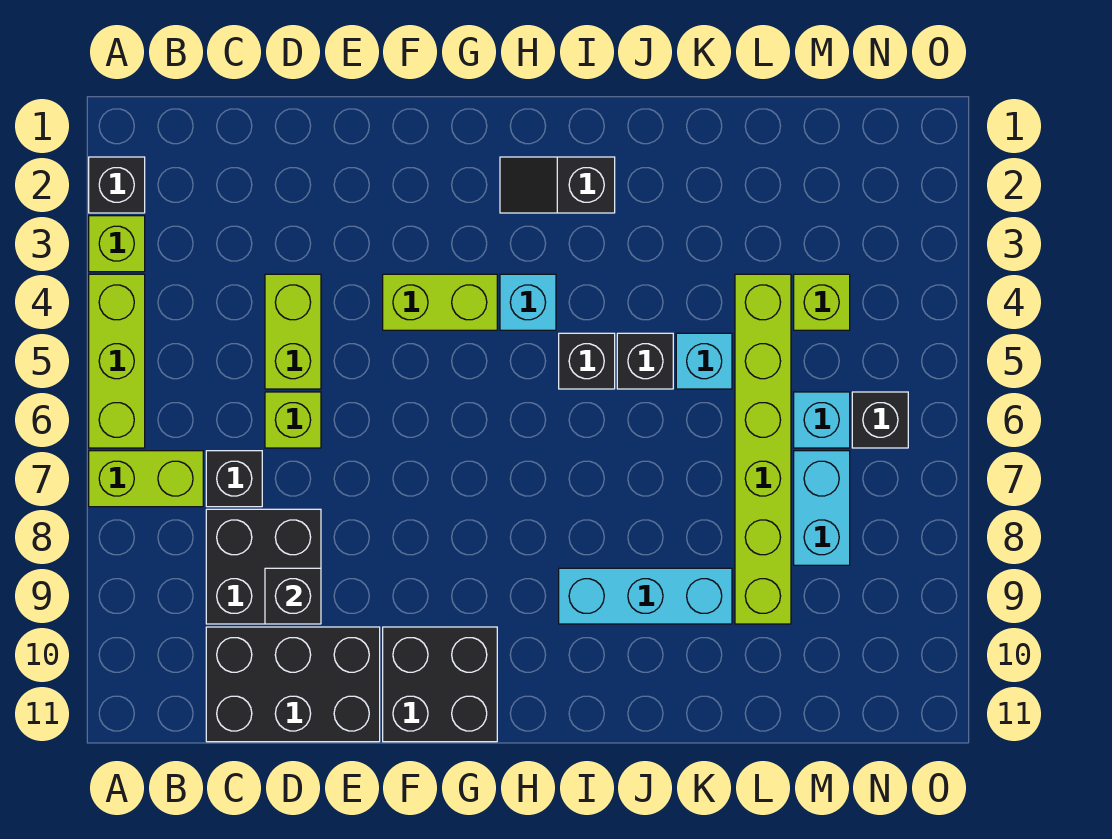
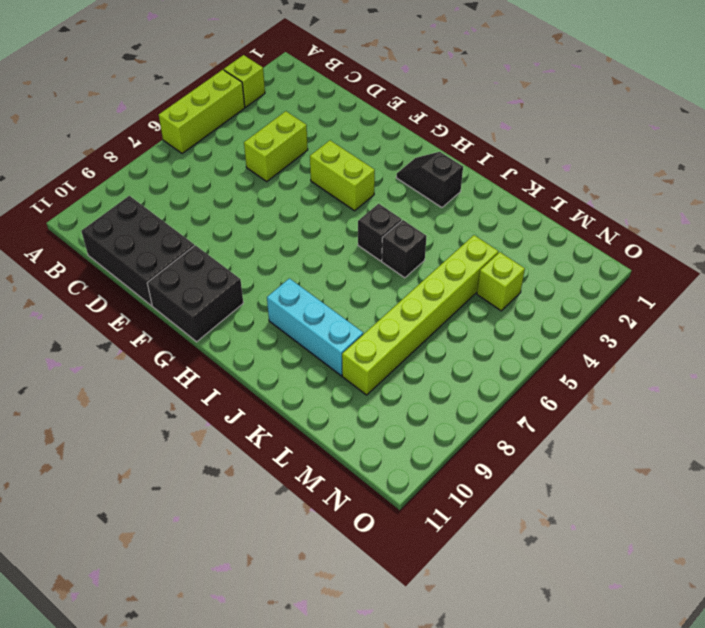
none -> black 1x1 brick [89,157,145,213]
none -> lime 1x2 brick [89,451,203,507]
none -> black 1x1 brick [206,451,262,507]

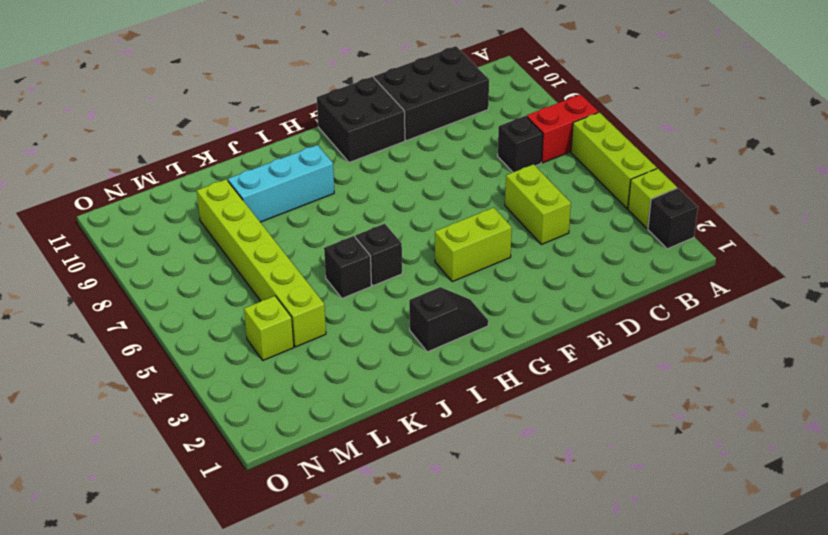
red 1x2 brick [527,94,599,163] -> lime 1x2 brick [89,451,203,507]
none -> black 2x2 brick [206,509,321,624]
none -> lime 1x1 brick [265,392,321,448]
none -> cyan 1x1 brick [500,274,556,330]

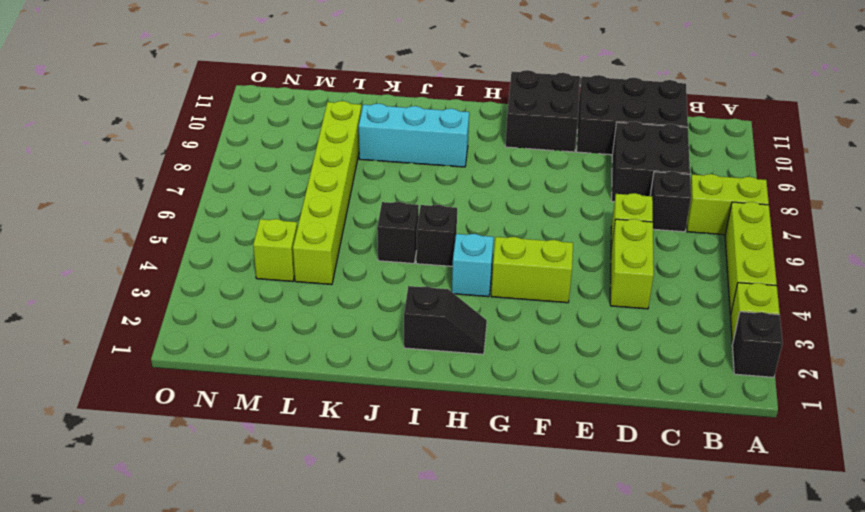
none -> cyan 1x1 brick [676,333,732,389]
none -> cyan 1x1 brick [794,392,850,448]
none -> cyan 1x2 brick [794,451,850,565]

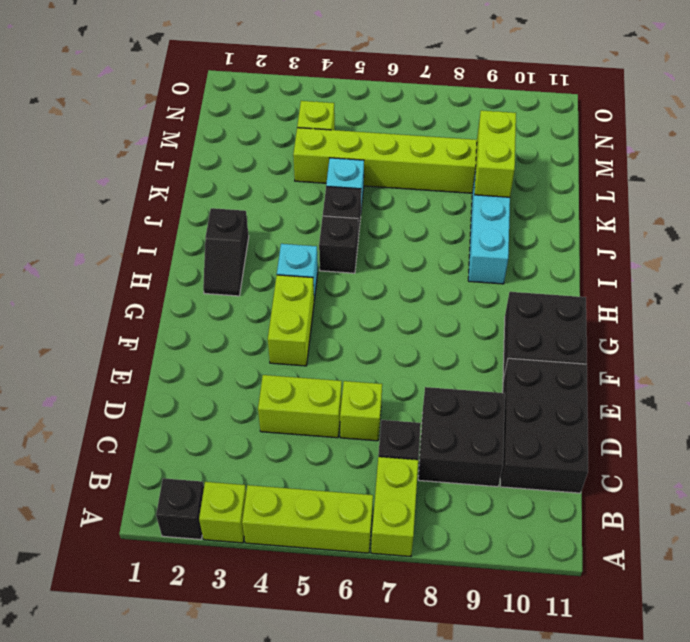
lime 1x2 brick [475,110,516,197] -> none
none -> cyan 1x1 brick [794,392,850,448]
none -> cyan 1x2 brick [794,451,850,565]
none -> black 1x1 brick [852,392,908,448]

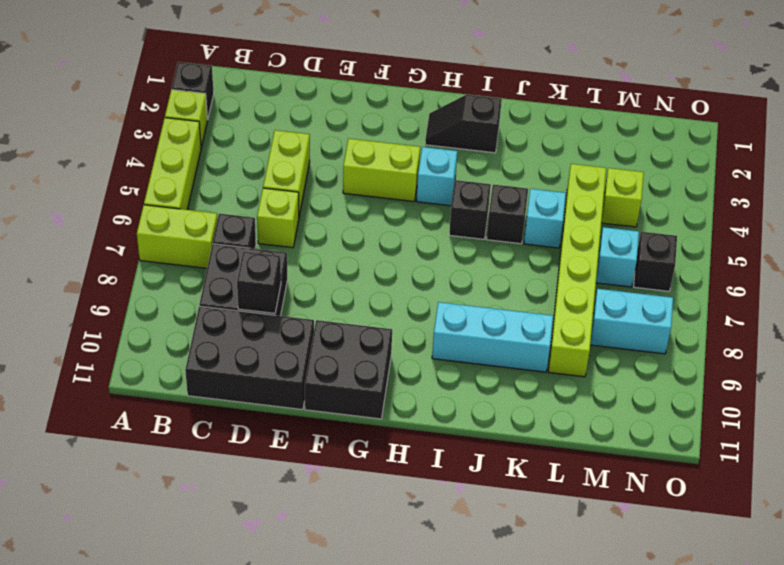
cyan 1x2 brick [590,289,673,354] -> cyan 1x2 brick turned to [794,451,850,565]

